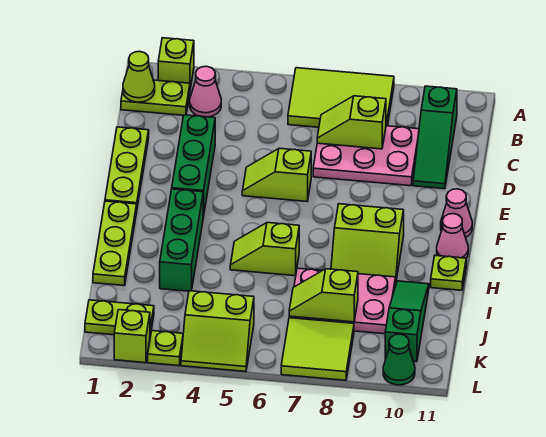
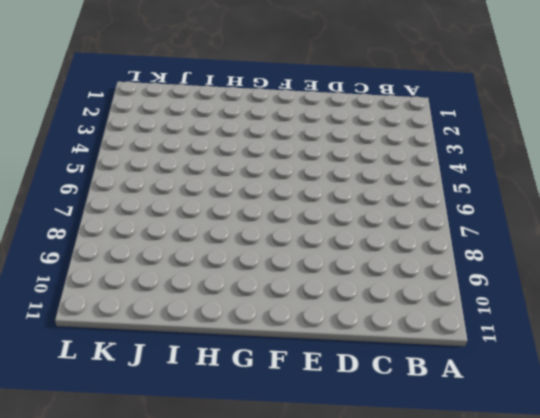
none -> lime 1x1 brick [158,38,194,89]
none -> lime 2x3 tile [288,68,394,127]
none -> lime 1x2 plate [121,80,190,115]

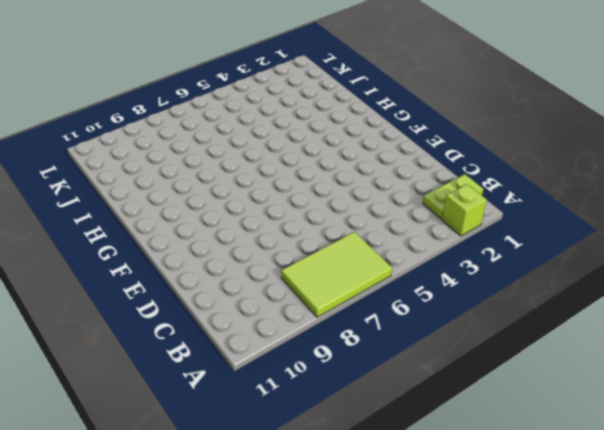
none -> pink 1x1 cone [190,66,221,117]
none -> green 1x3 slope [413,86,457,189]
none -> pink 2x3 plate [313,126,419,186]

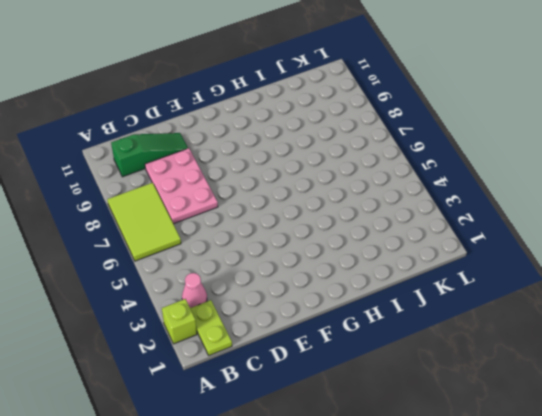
none -> lime 1x3 plate [105,127,149,207]
none -> green 1x3 brick [172,115,215,217]
none -> lime 1x2 slope [242,148,311,201]

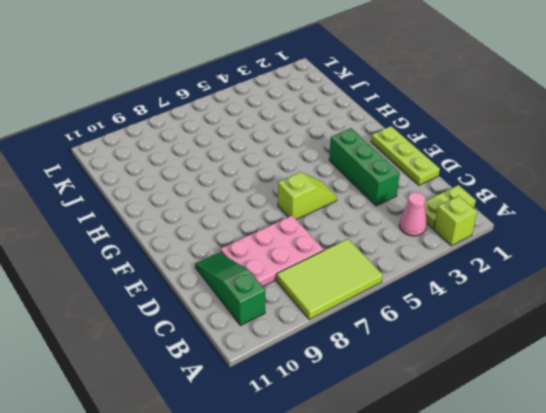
none -> pink 1x1 cone [441,189,472,237]
none -> lime 1x3 plate [93,201,137,286]
none -> green 1x3 brick [160,189,203,291]

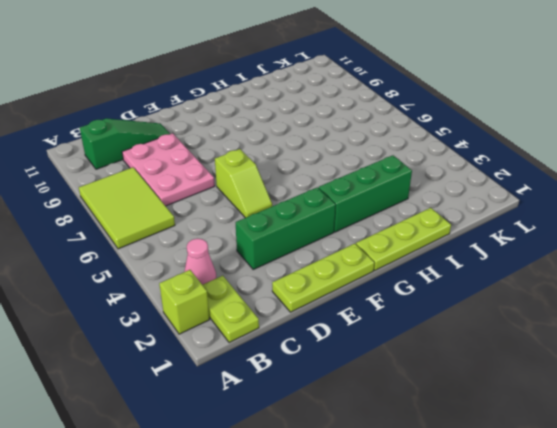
none -> pink 1x1 cone [441,189,472,237]
none -> lime 2x2 slope [331,204,404,280]
none -> pink 1x1 cone [437,214,468,258]

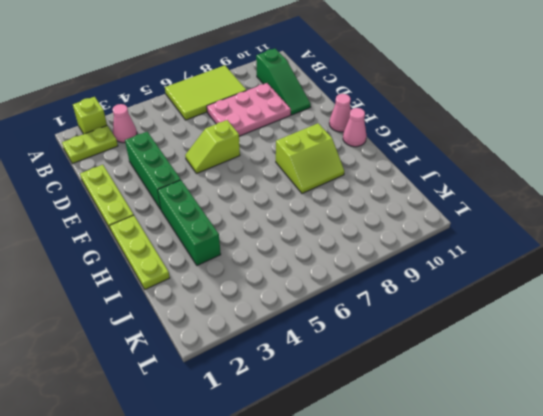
none -> lime 1x2 slope [230,223,299,276]
none -> lime 1x1 plate [431,256,466,290]
none -> pink 2x3 plate [289,268,396,334]

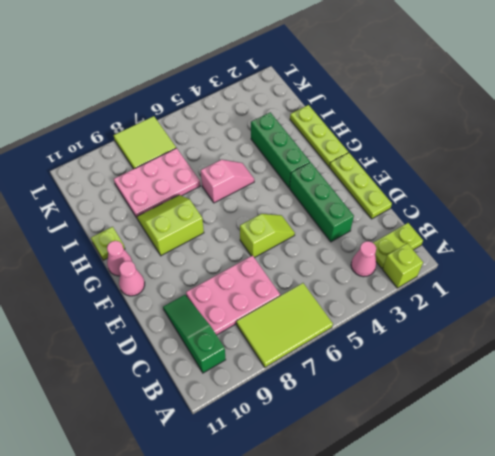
pink 1x2 slope [201,160,254,203] -> lime 1x2 slope [230,223,299,276]
none -> green 1x3 slope [385,281,429,362]
none -> lime 1x2 plate [85,300,154,336]
none -> lime 2x2 slope [181,291,254,372]

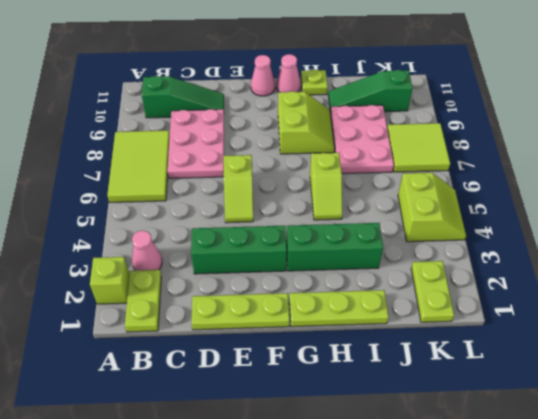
none -> lime 1x1 brick [114,310,150,363]
none -> lime 1x1 plate [148,331,183,366]
none -> green 1x1 cone [383,334,415,385]

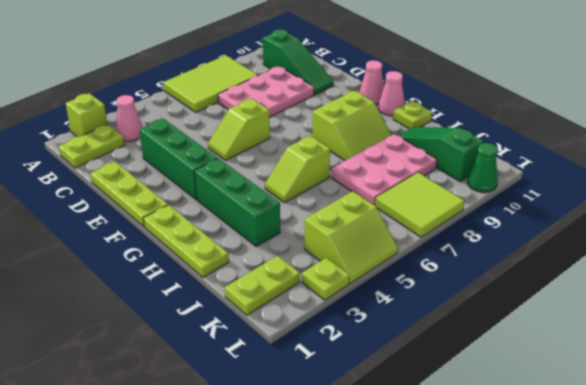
none -> lime 1x1 brick [114,310,150,363]
none -> lime 1x1 cone [123,51,155,102]
none -> lime 1x2 slope [317,96,386,149]

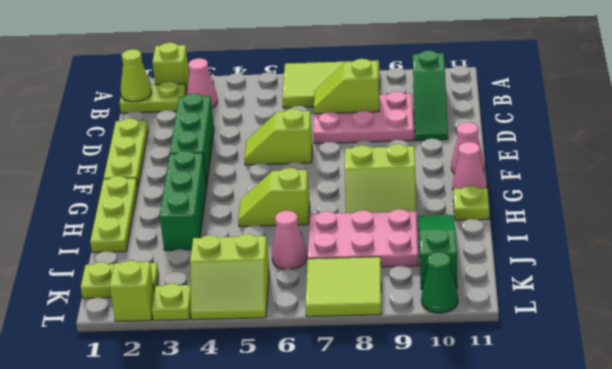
pink 1x1 cone [272,211,307,269] -> none
none -> lime 1x2 slope [289,269,358,322]

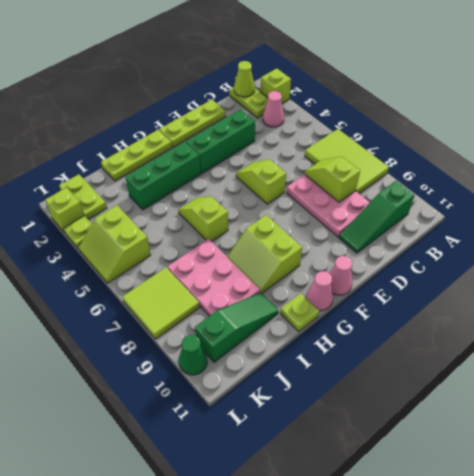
none -> lime 1x2 slope [289,269,358,322]

